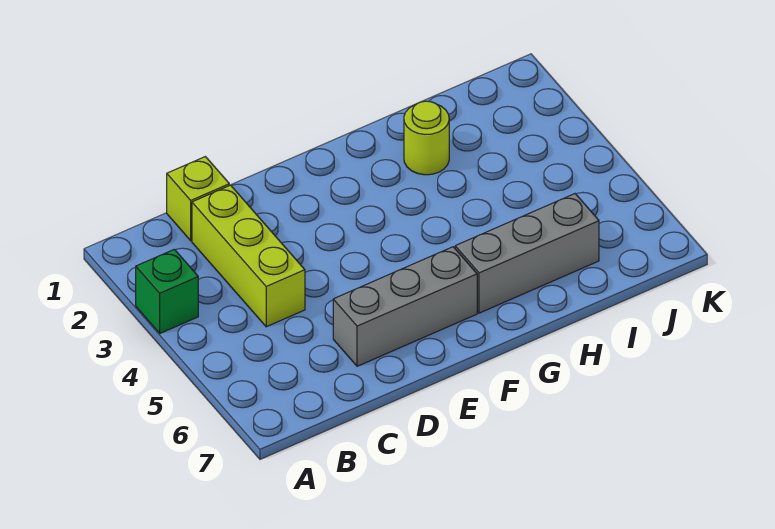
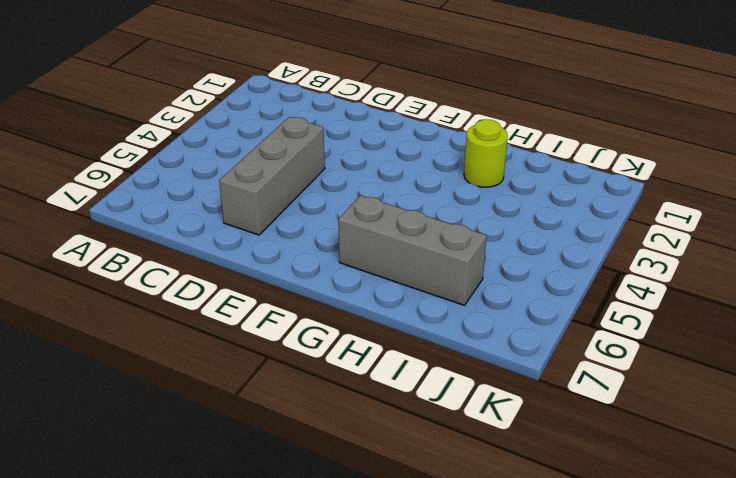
grey 1x3 brick [219,117,325,235] -> grey 1x3 brick turned to [333,247,477,366]
none -> green 1x1 brick [136,249,198,333]
none -> lime 1x1 brick [167,157,229,241]

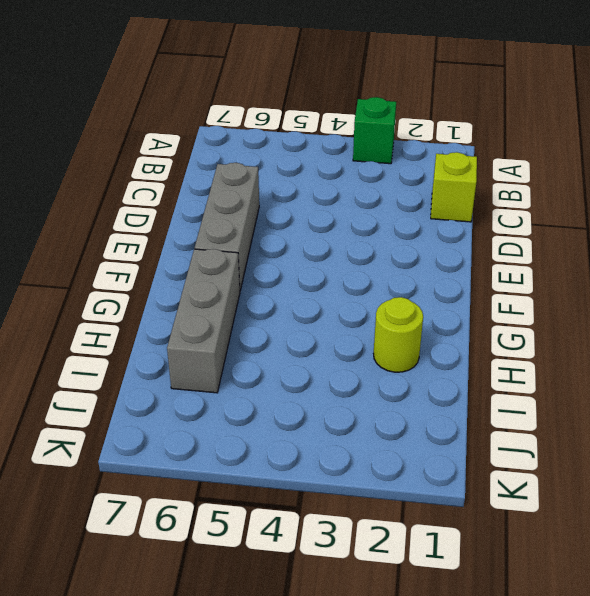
none -> lime 1x3 brick [192,185,305,327]

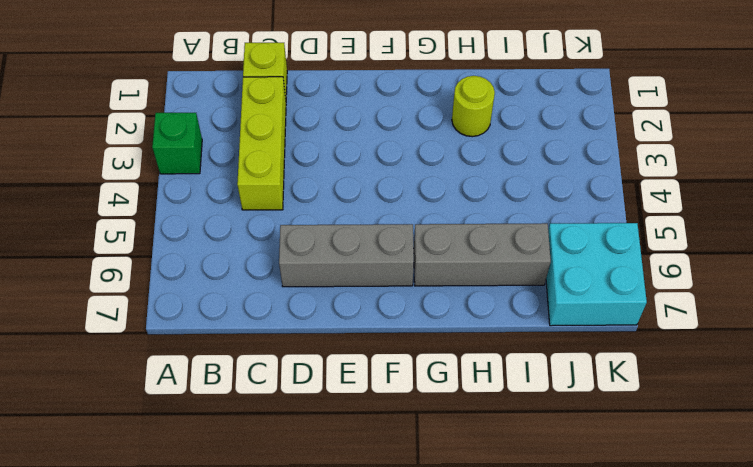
cyan 2x2 brick [546,223,647,326] -> none

